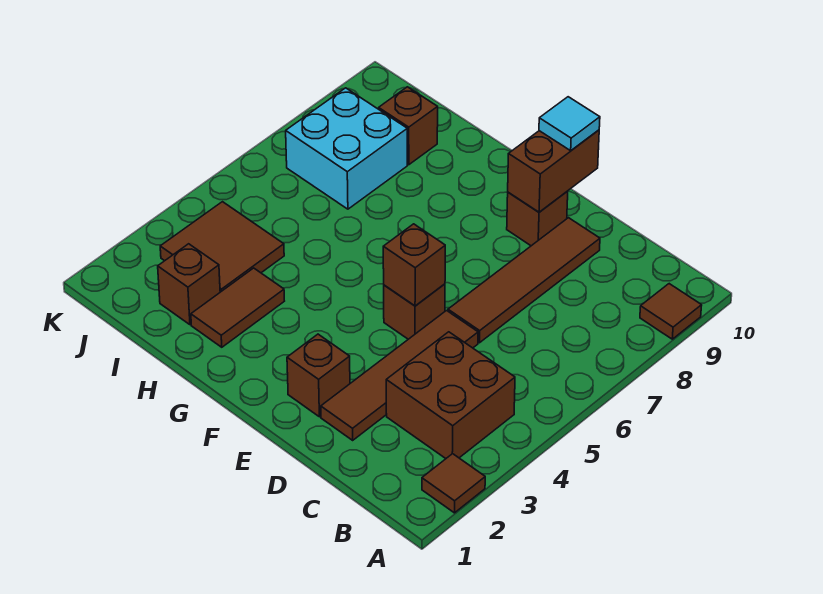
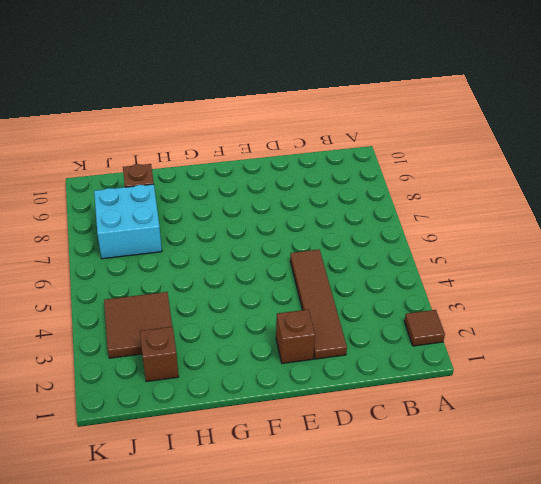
none -> brown 1x1 tile [640,284,702,339]
none -> brown 2x2 brick [386,332,515,458]
none -> brown 1x4 tile [448,218,600,343]

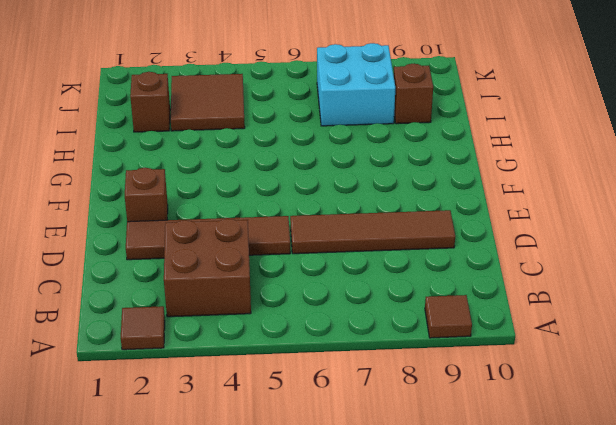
none -> brown 1x1 brick [384,284,445,339]
none -> brown 1x1 brick [507,191,568,246]
none -> brown 1x2 tile [191,268,284,347]

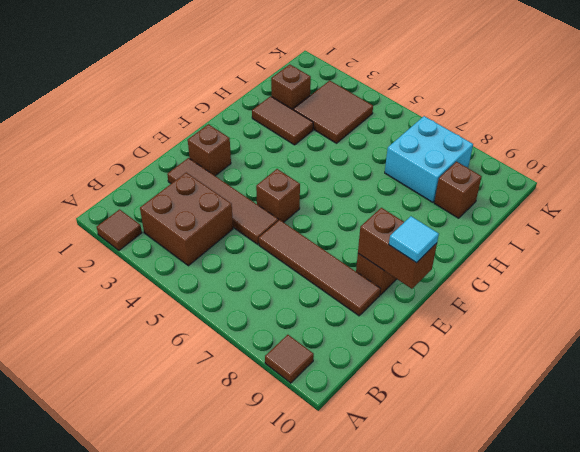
none -> brown 1x1 brick [383,224,445,306]

